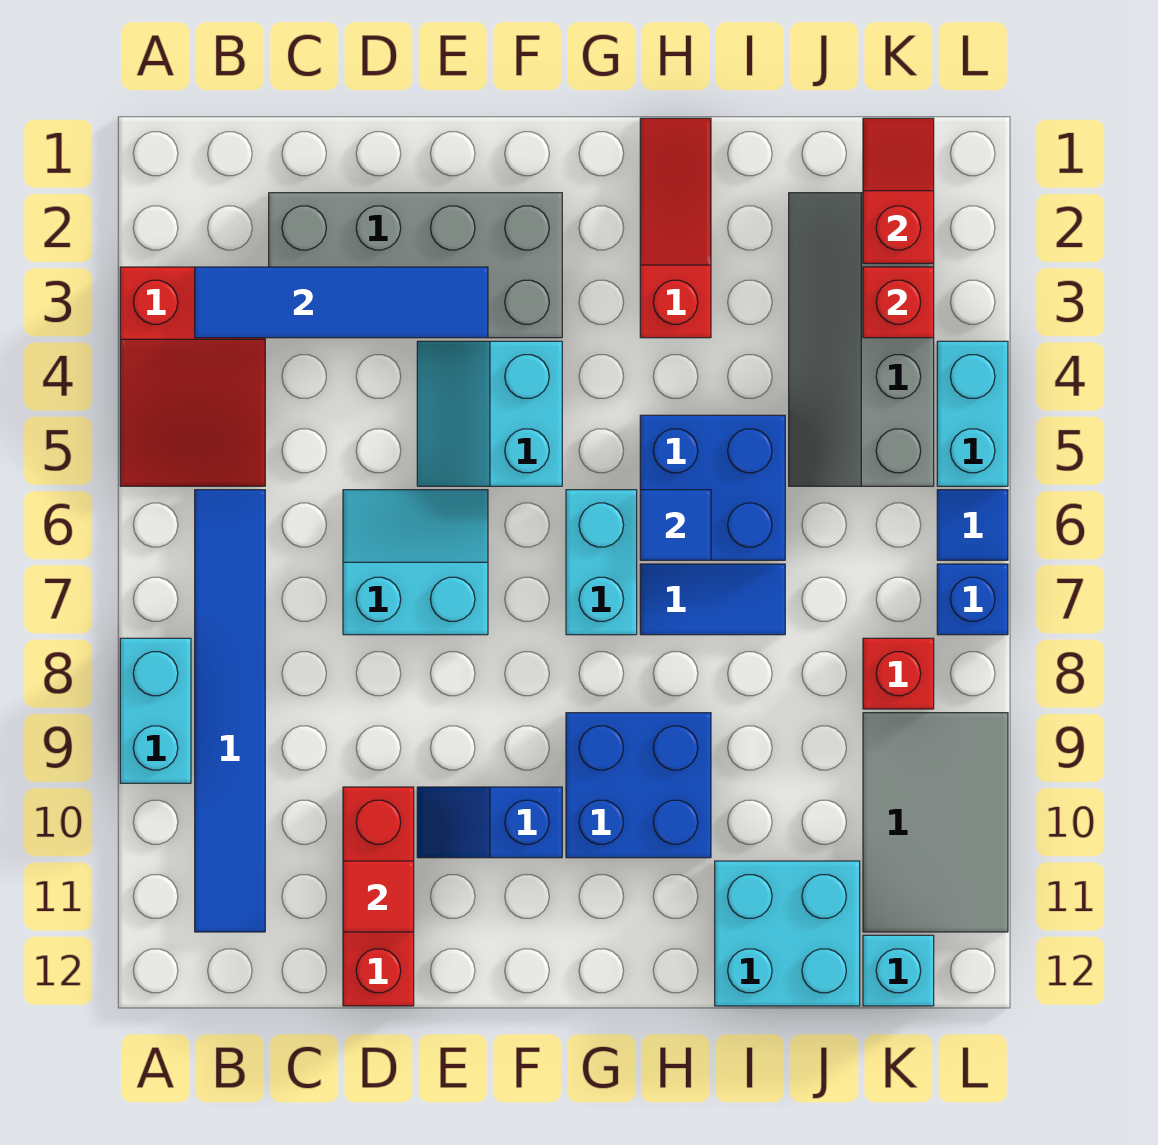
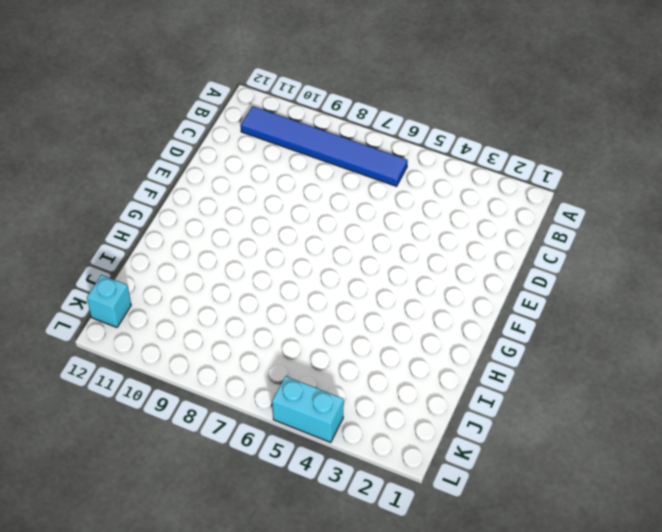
none -> red 2x3 slope [120,267,265,486]
none -> cyan 1x2 brick [120,638,191,783]
none -> grey 2x4 brick [269,193,562,338]

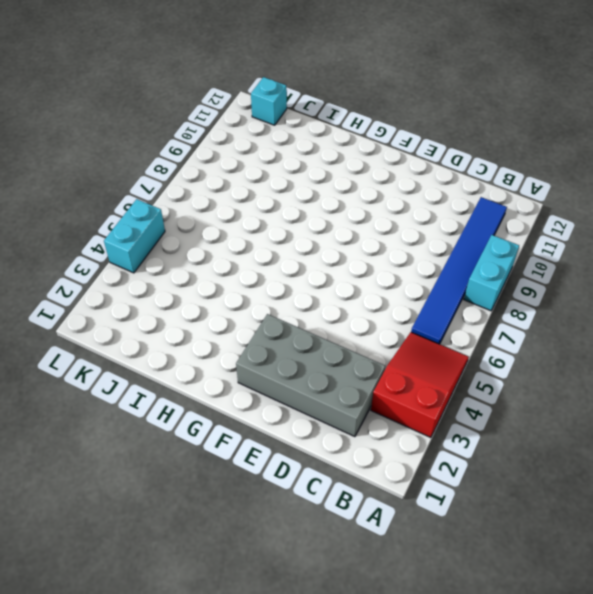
none -> cyan 2x2 slope [343,490,488,635]
none -> red 1x3 brick [343,787,414,1006]
none -> cyan 2x2 slope [417,341,562,486]

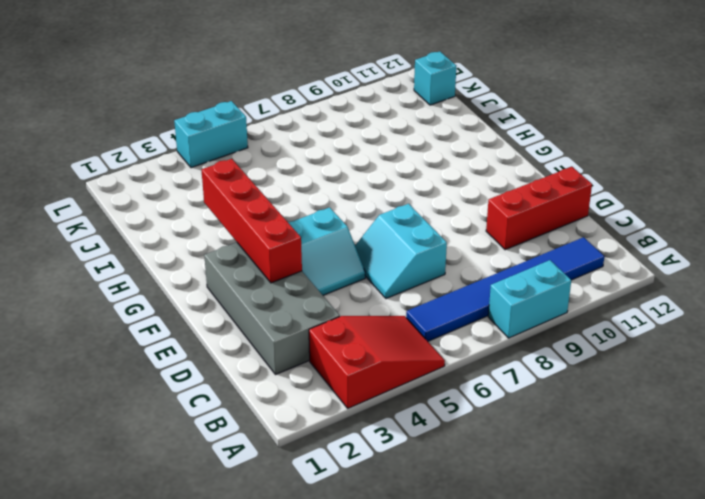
red 1x4 brick [202,159,302,283] -> blue 1x4 tile [195,267,488,338]
none -> blue 1x2 slope [417,787,562,858]
none -> cyan 1x2 brick [566,490,637,635]
none -> blue 2x2 brick [566,713,711,858]

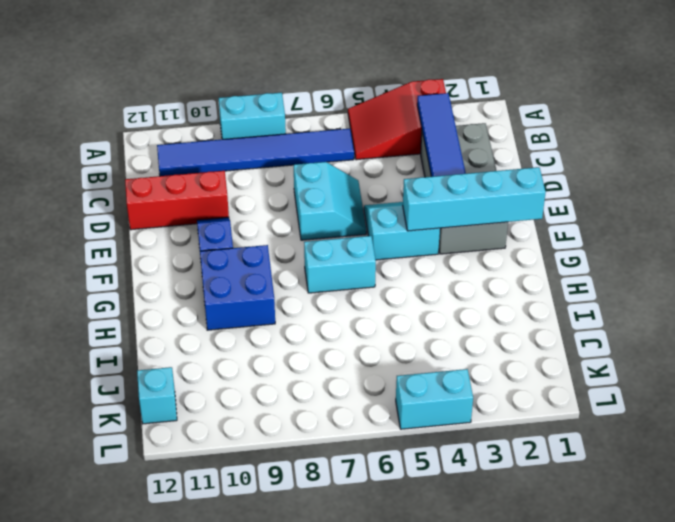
cyan 1x4 brick [403,167,546,231] -> none
none -> red 1x3 slope [640,118,711,338]
none -> blue 2x2 brick [640,415,785,560]
none -> blue 1x2 tile [640,564,785,635]

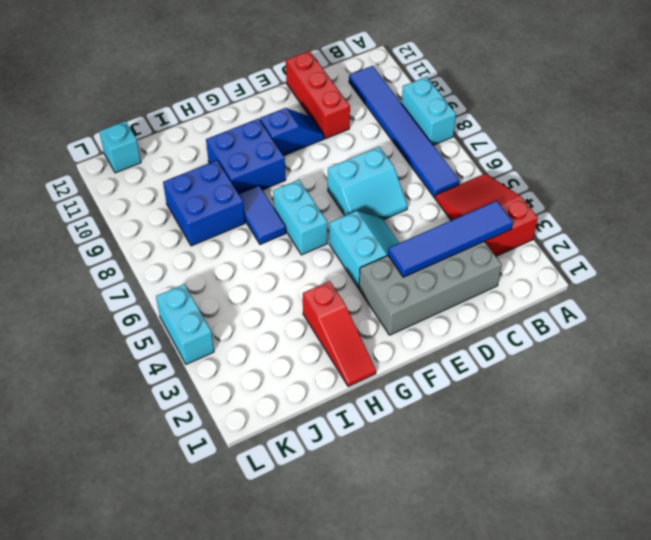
blue 1x2 tile [239,185,286,244] -> blue 1x2 tile turned to [640,564,785,635]
blue 2x2 brick [163,160,245,246] -> blue 2x2 brick moved to [640,415,785,560]
none -> cyan 2x2 brick [715,861,860,1006]
none -> grey 2x4 slope [789,193,934,486]
none -> red 1x1 brick [863,638,934,709]

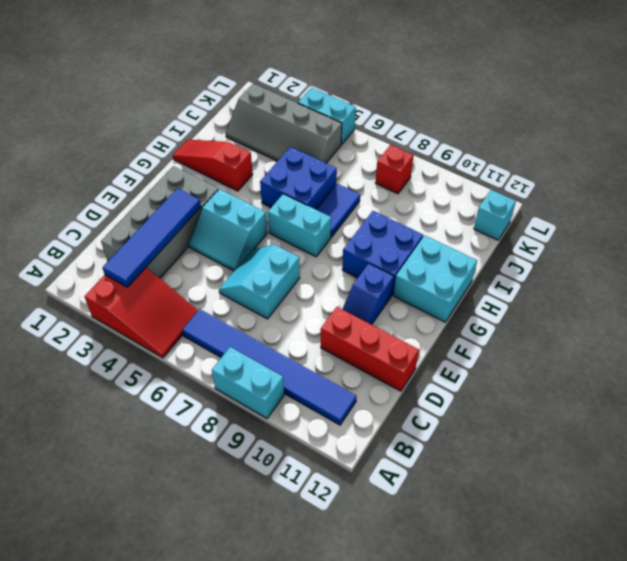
cyan 2x2 brick [394,236,477,322] -> cyan 2x2 brick moved to [715,861,860,1006]
none -> grey 2x3 tile [863,713,1008,932]
none -> blue 1x1 tile [937,490,1008,560]
none -> blue 1x1 brick [937,564,1008,635]

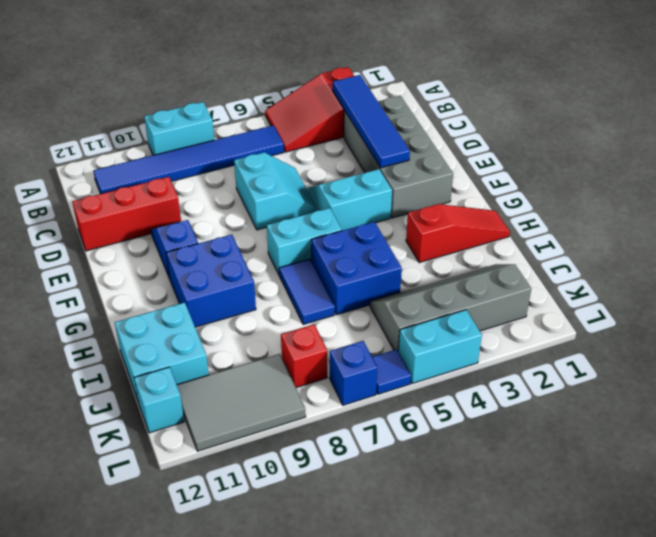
none -> red 1x1 tile [343,861,414,932]
none -> blue 1x1 tile [640,490,711,560]
none -> red 1x2 slope [863,118,934,263]

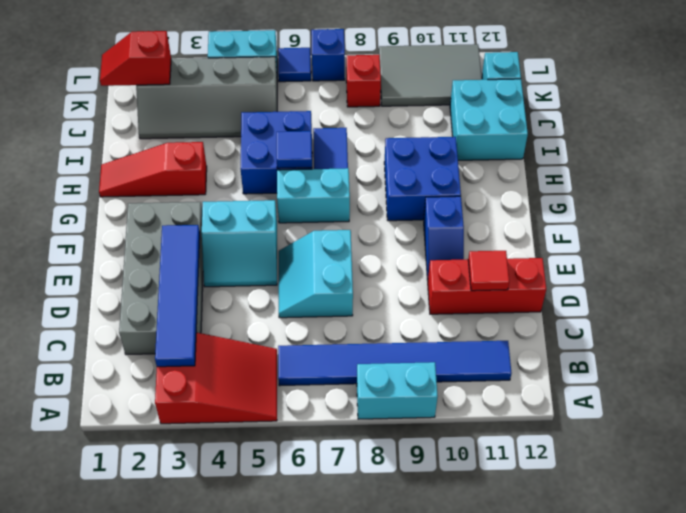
none -> red 1x1 brick [863,267,934,338]

